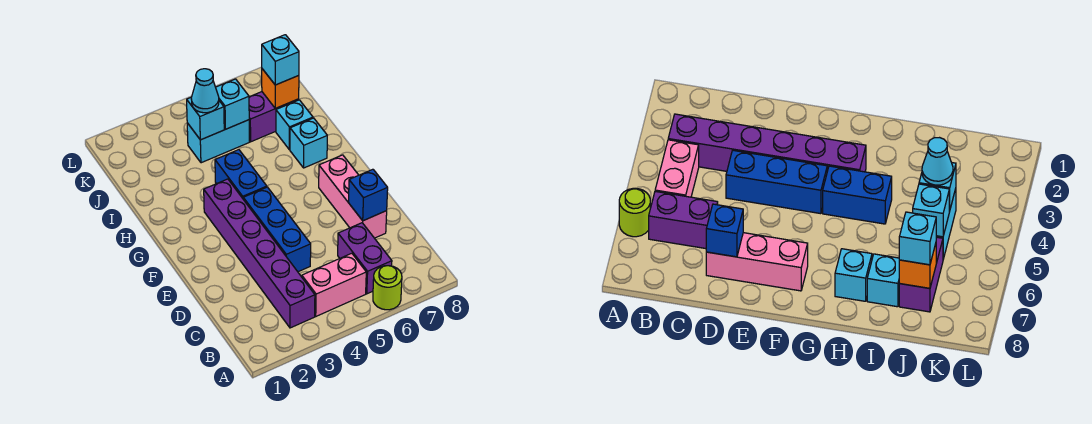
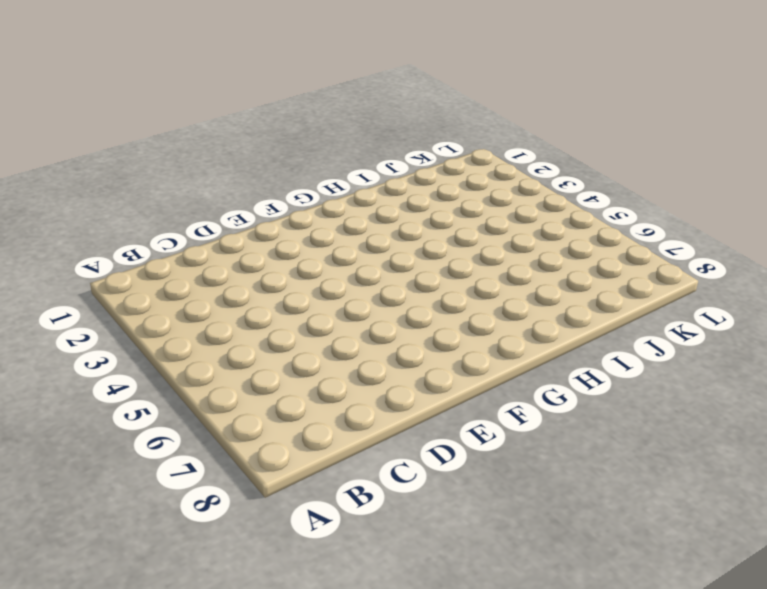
none -> lime 1x1 round brick [373,266,402,310]
none -> purple 1x6 brick [204,179,315,328]
none -> pink 1x2 brick [302,253,366,316]

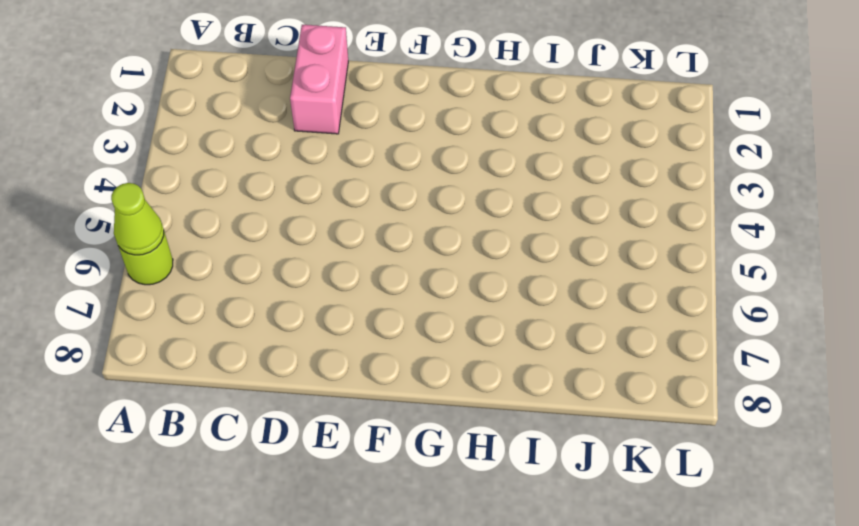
lime 1x1 cone [111,183,164,255] -> none
pink 1x2 brick [290,25,348,134] -> pink 1x2 brick moved to [302,253,366,316]
none -> purple 1x6 brick [204,179,315,328]
none -> purple 1x2 brick [338,223,392,294]
none -> blue 1x3 brick [243,187,311,272]

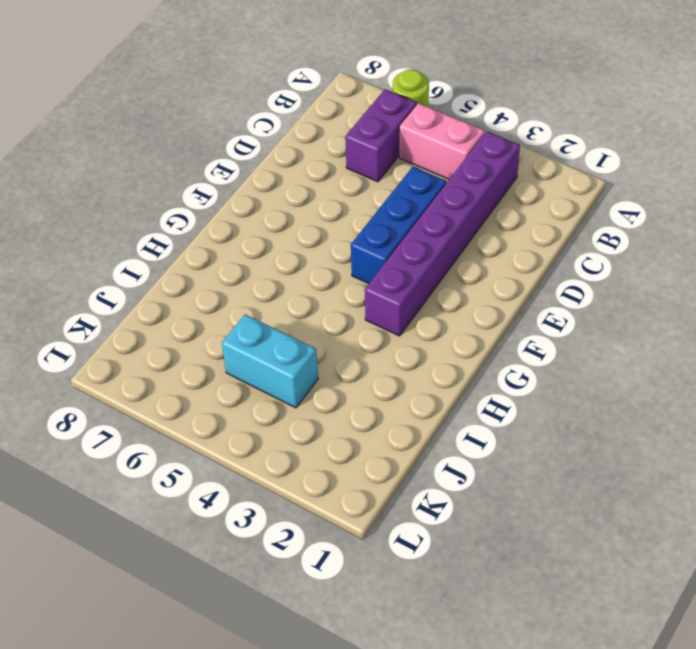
none -> pink 1x3 brick [319,155,387,238]
none -> blue 1x2 brick [215,150,267,198]
none -> cyan 1x1 brick [290,118,327,168]

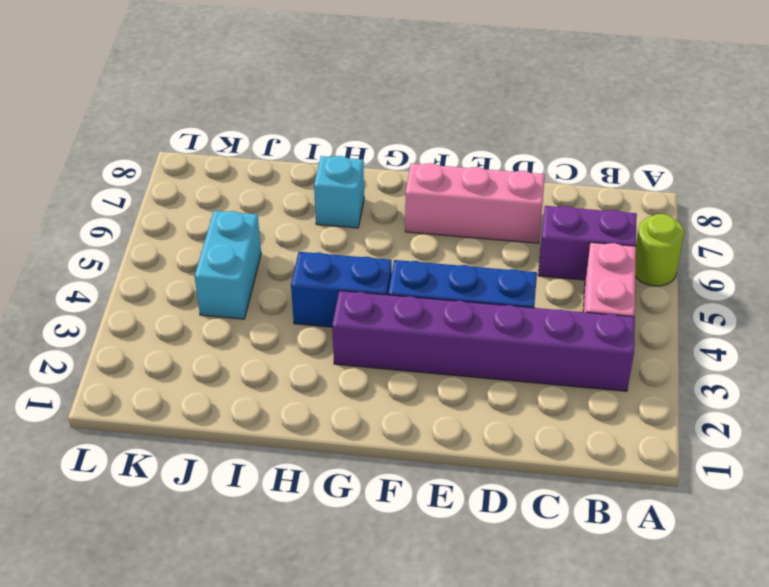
none -> cyan 1x1 brick [276,100,313,150]
none -> purple 1x2 brick [249,92,299,142]
none -> blue 1x1 brick [348,169,388,221]

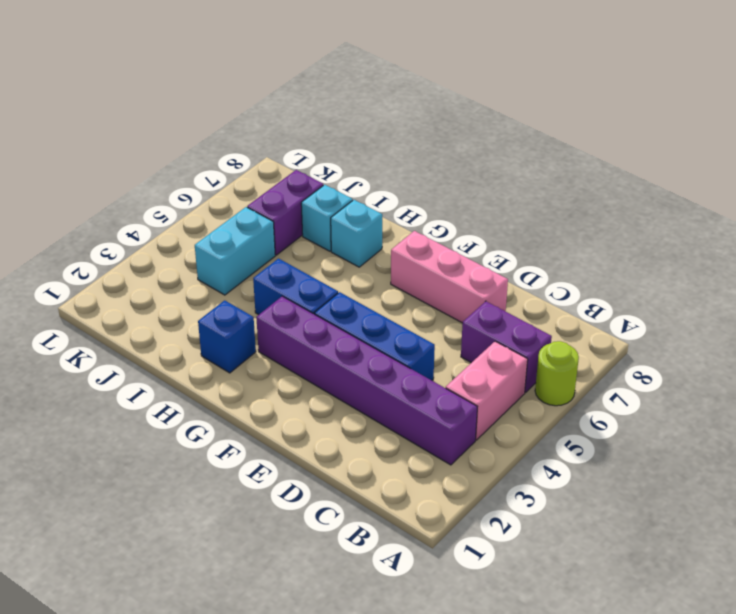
blue 1x1 brick [198,300,256,373] -> blue 1x1 brick moved to [348,169,388,221]
none -> cyan 1x1 brick [187,98,224,140]
none -> cyan 1x1 brick [216,79,249,129]
none -> orange 1x1 brick [262,69,299,108]

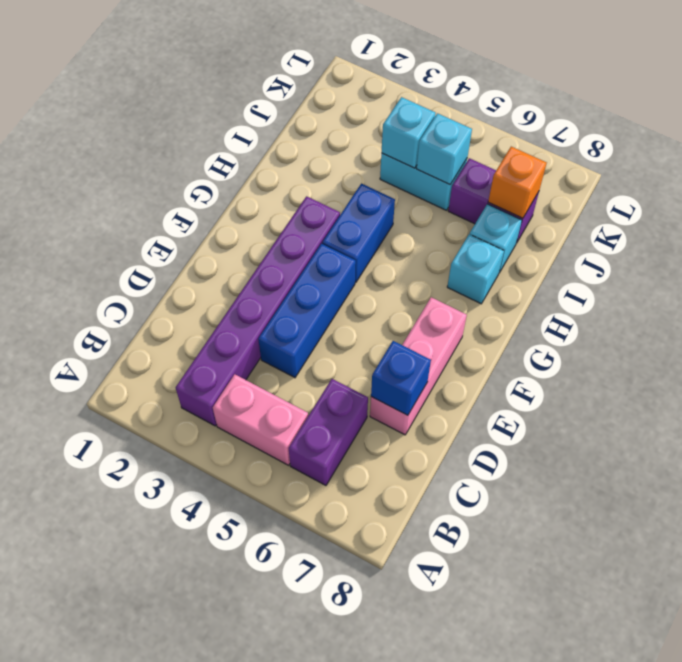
none -> lime 1x1 round brick [373,266,402,310]
none -> cyan 1x1 cone [191,69,219,113]
none -> cyan 1x1 brick [262,35,299,85]

